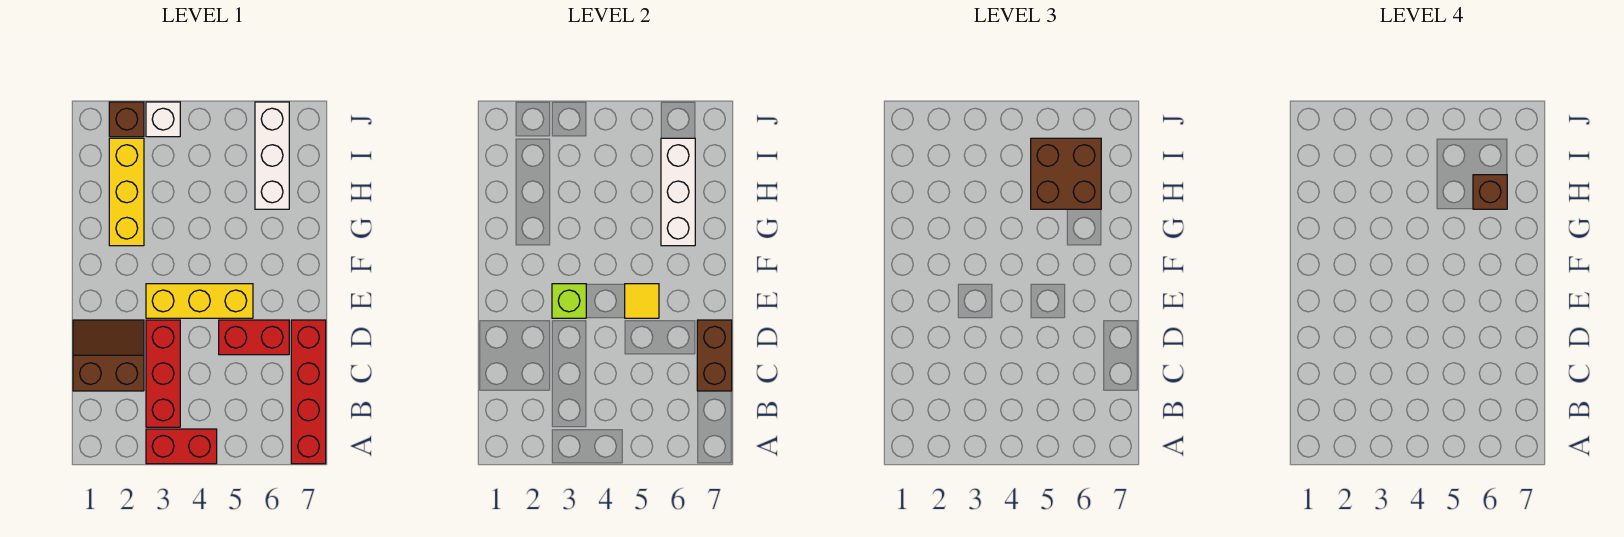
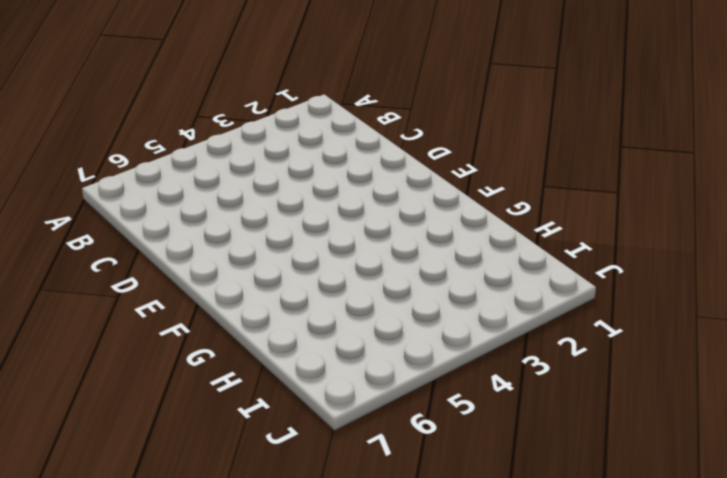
none -> red 1x2 brick [146,429,217,464]
none -> red 1x4 brick [291,320,326,464]
none -> red 1x3 brick [146,320,180,427]

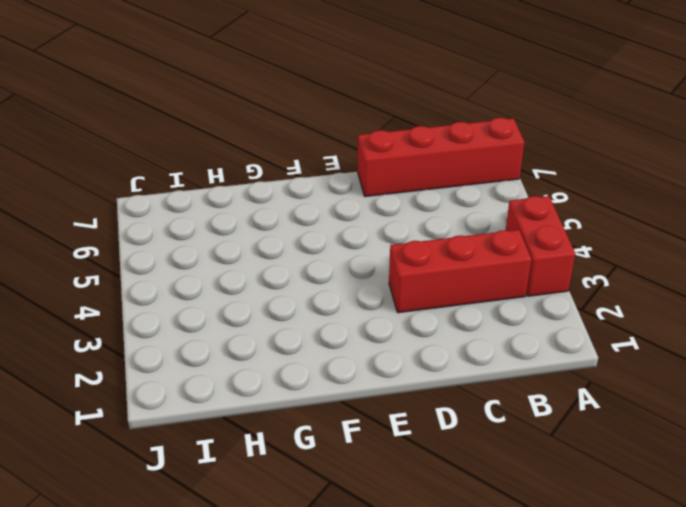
none -> brown 2x2 slope [73,320,144,391]
none -> red 1x2 brick [219,320,289,355]
none -> yellow 1x3 brick [146,284,253,318]

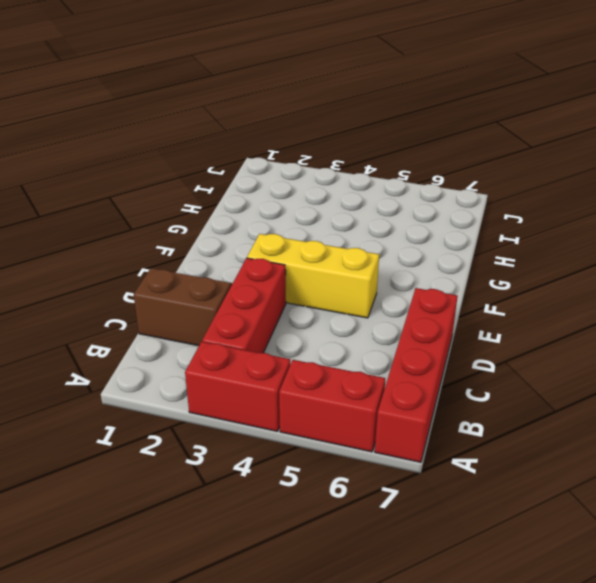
red 1x2 brick [279,360,385,452] -> red 1x2 brick moved to [219,320,289,355]
none -> yellow 1x3 brick [109,138,144,246]
none -> white 1x3 brick [255,102,289,209]
none -> brown 1x1 brick [109,102,144,137]

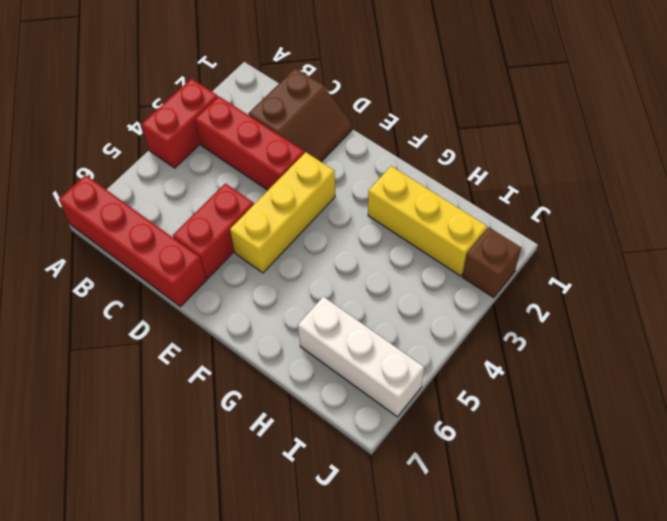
none -> white 1x1 brick [146,102,180,137]
none -> brown 1x2 brick [697,320,732,391]
none -> lime 1x1 brick [552,284,586,318]

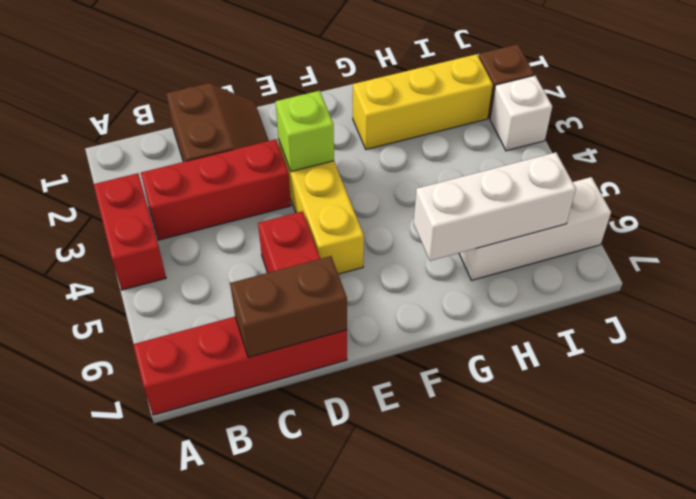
none -> yellow 1x1 tile [625,284,659,318]
none -> brown 2x2 brick [1031,138,1101,209]
none -> brown 1x1 brick [1473,175,1507,209]

